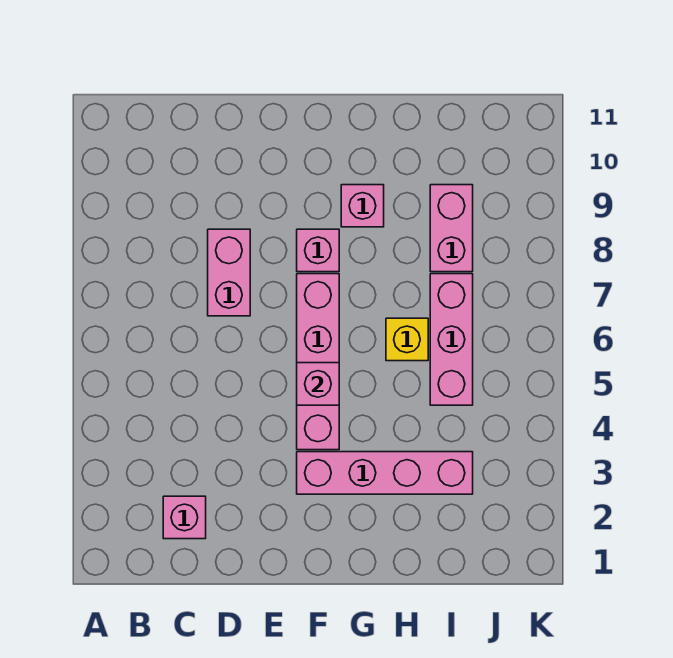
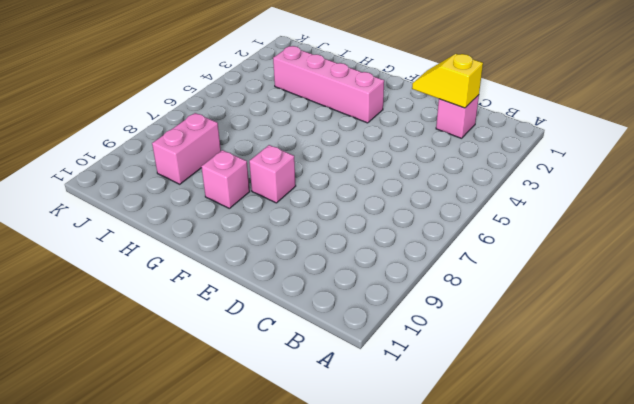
yellow 1x2 slope [412,54,483,108] -> none
none -> pink 1x2 brick [208,229,250,316]
none -> pink 1x4 brick [297,274,339,450]

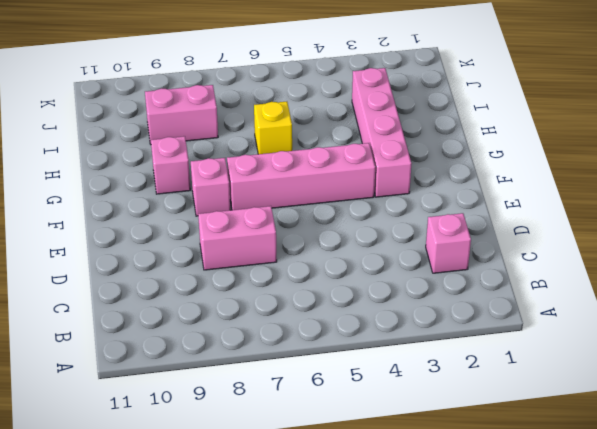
none -> pink 1x3 brick [430,274,473,405]
none -> pink 1x1 brick [297,363,339,405]

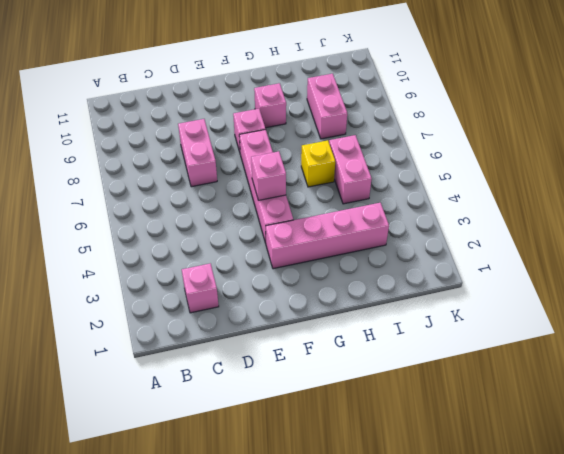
pink 1x2 brick [329,135,372,204] -> pink 1x3 brick [430,274,473,405]

